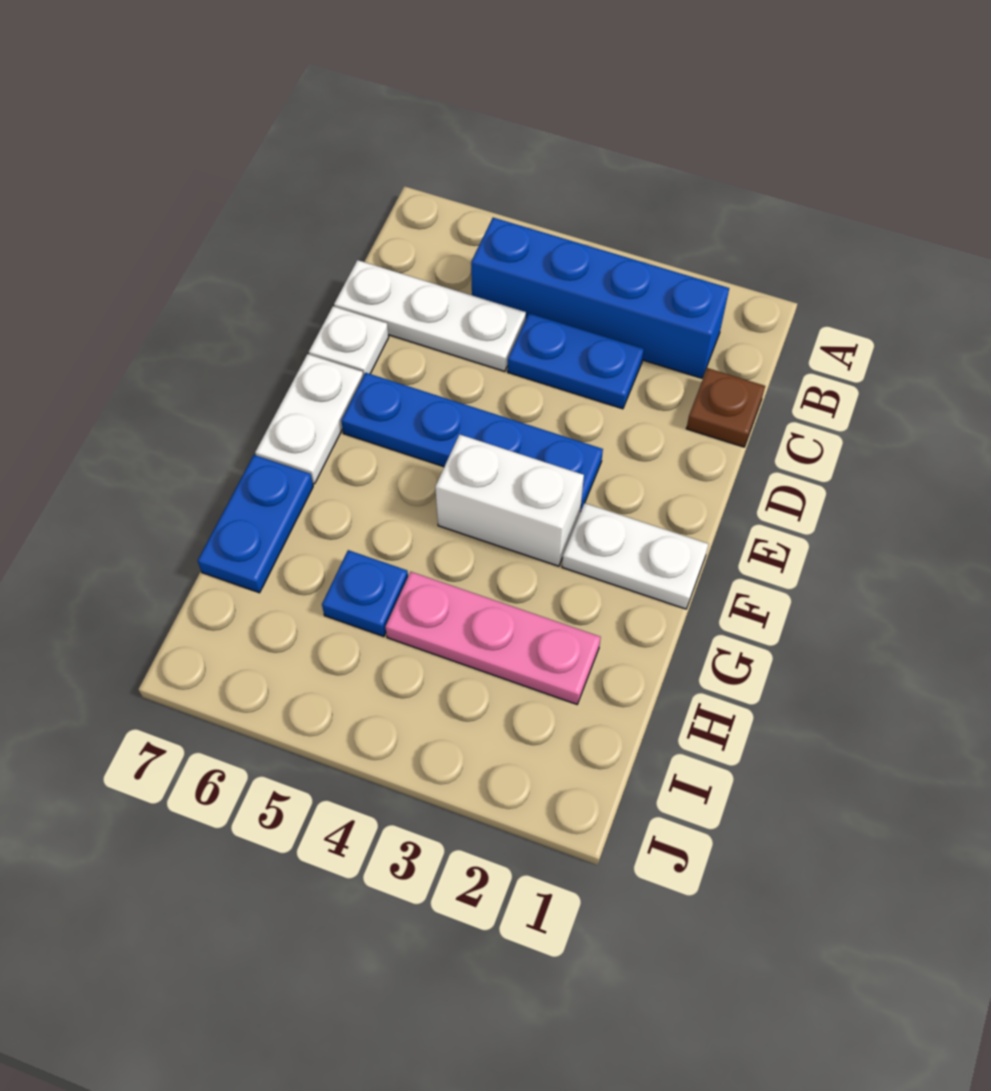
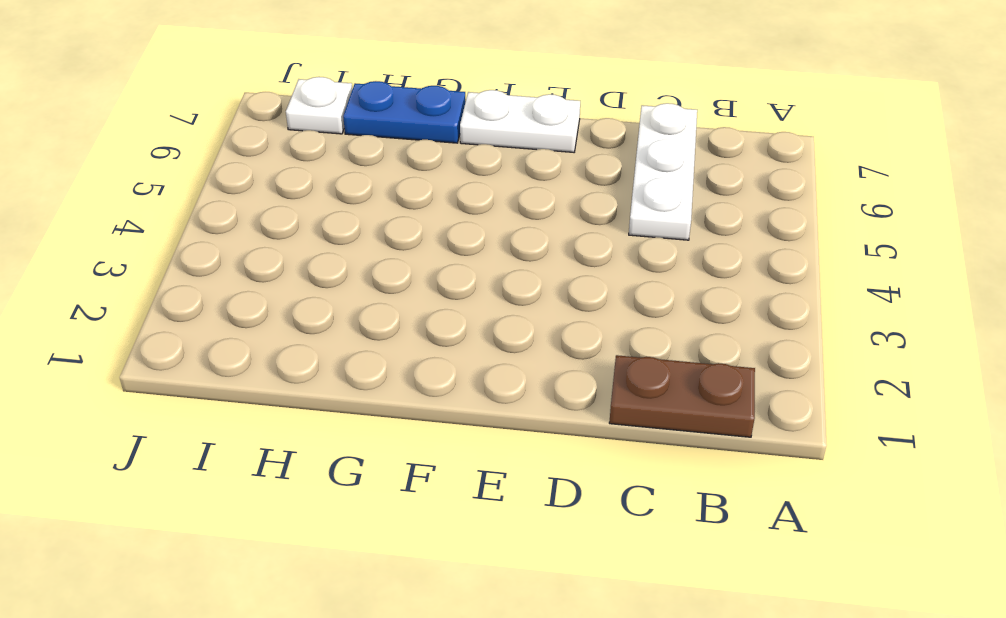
brown 1x2 plate [609,355,755,437] -> brown 1x1 plate [686,368,765,447]
white 1x1 plate [286,77,352,134] -> white 1x1 plate moved to [309,306,389,376]
none -> blue 1x4 brick [471,218,729,378]
none -> blue 1x2 plate [508,313,644,409]
none -> blue 1x4 plate [341,373,603,512]

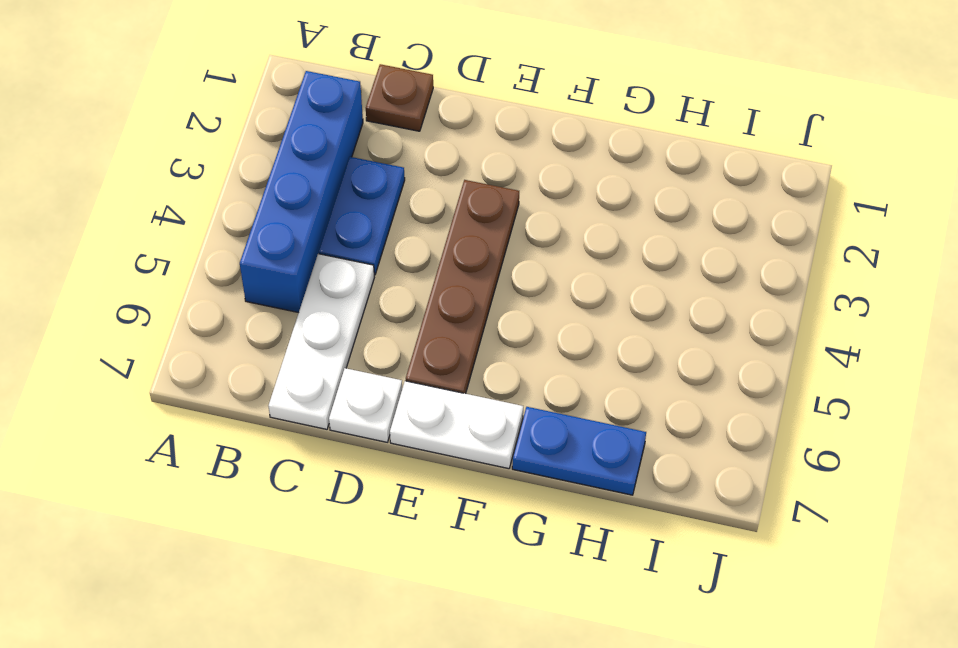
brown 1x4 plate [406,180,519,394] -> blue 1x4 plate [341,373,603,512]
none -> white 1x2 plate [562,503,708,609]
none -> white 1x2 brick [435,434,584,566]
none -> pink 1x3 plate [386,572,601,704]

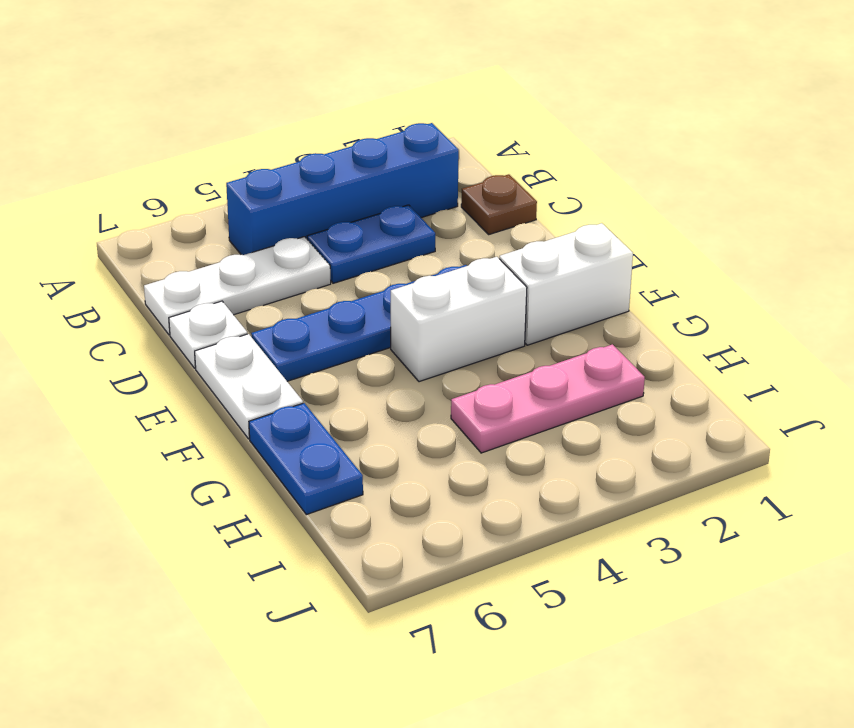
white 1x2 brick [499,223,633,345] -> white 1x2 plate [562,503,708,609]
none -> blue 1x1 plate [322,550,408,637]

